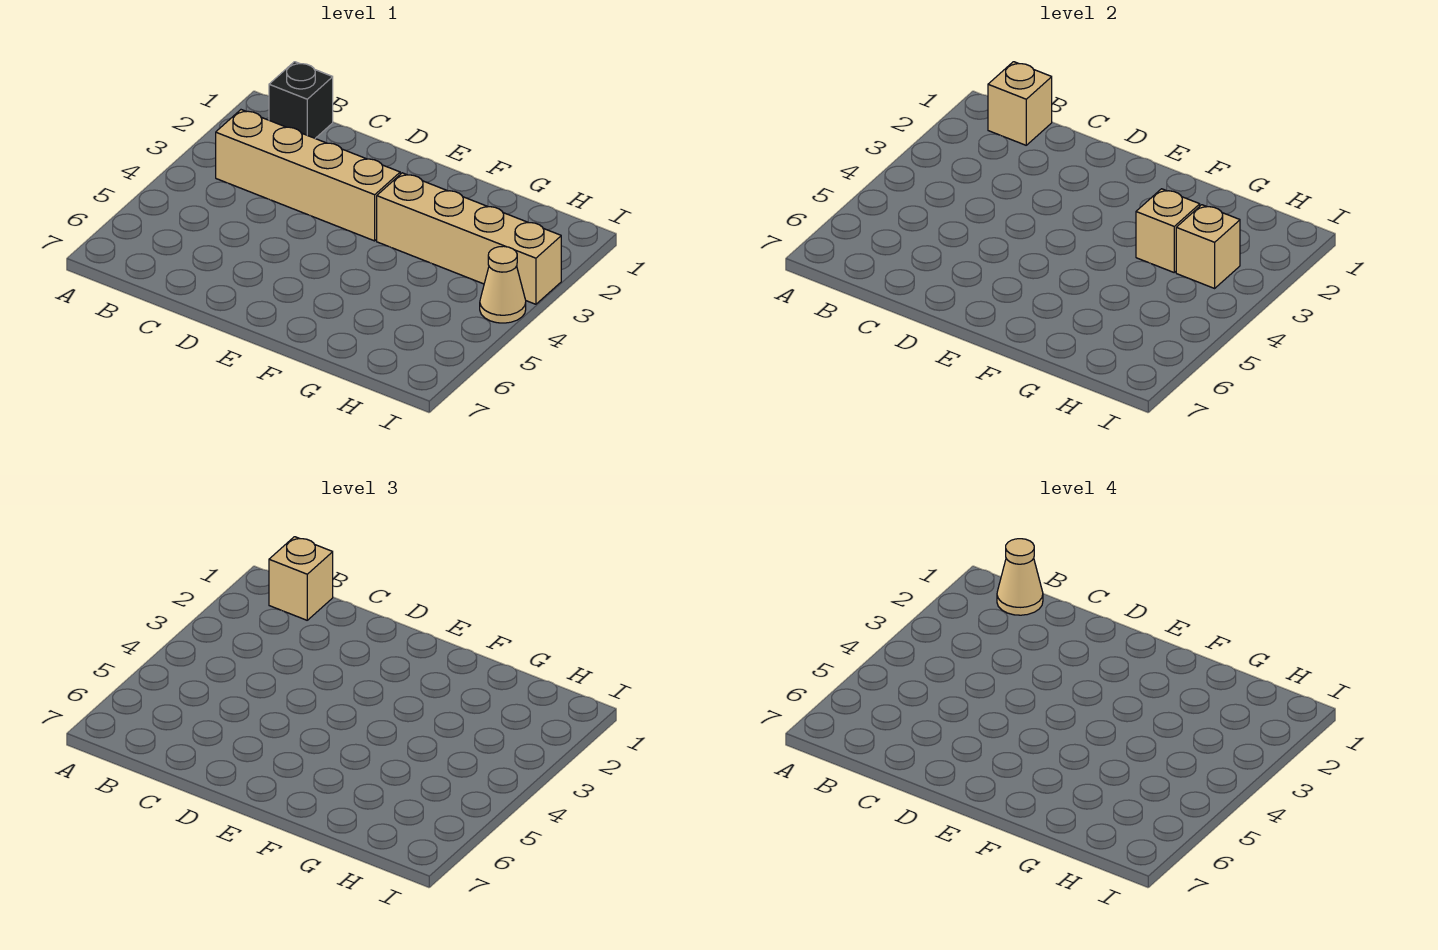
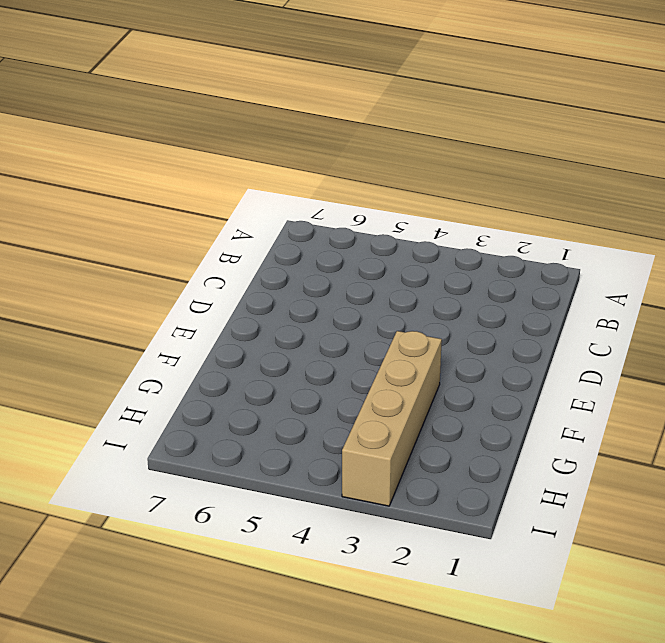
none -> black 1x1 brick [269,62,333,138]
none -> tan 1x4 brick [216,110,400,241]

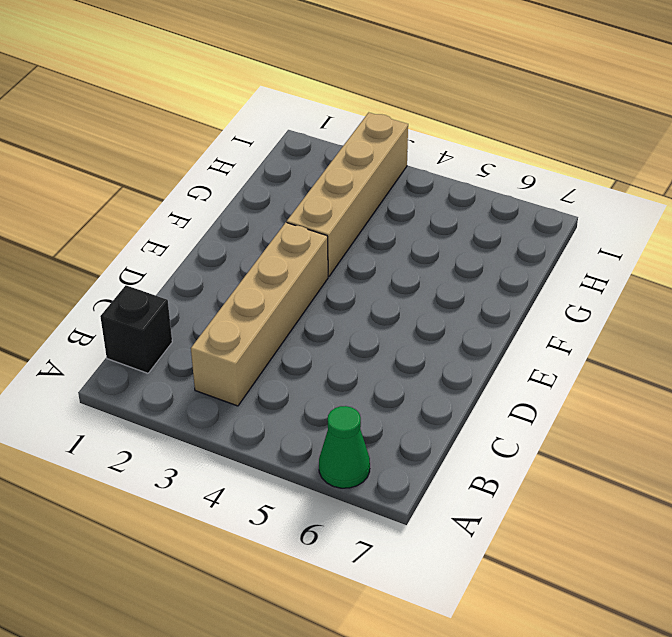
green 1x1 cone [319,406,370,488] -> none
none -> tan 1x1 cone [480,246,526,323]
none -> tan 1x1 brick [988,62,1052,145]

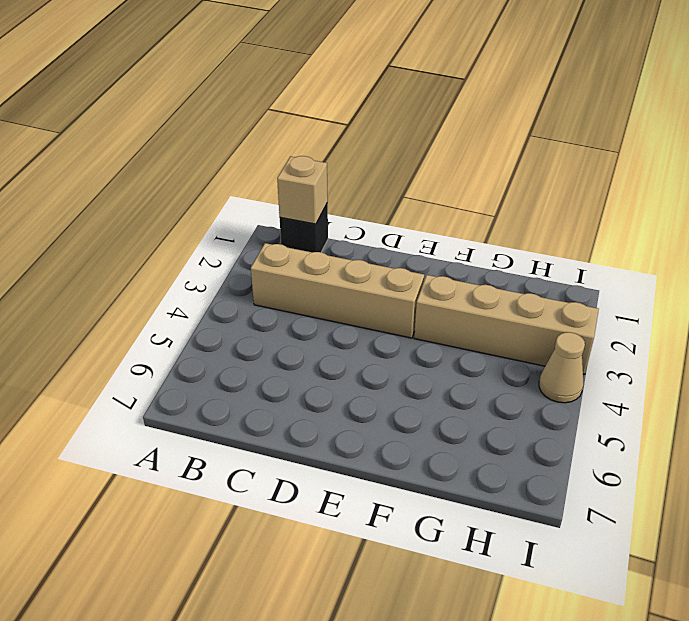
none -> tan 1x1 brick [1136,189,1200,272]
none -> tan 1x1 brick [1176,205,1240,288]

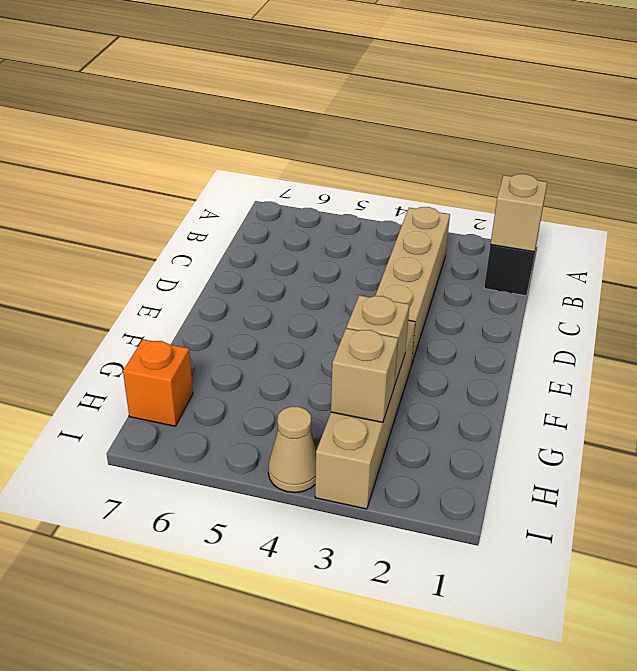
orange 1x1 brick [123,339,193,426] -> none
none -> tan 1x1 brick [269,537,333,620]
none -> tan 1x1 cone [997,539,1043,615]

